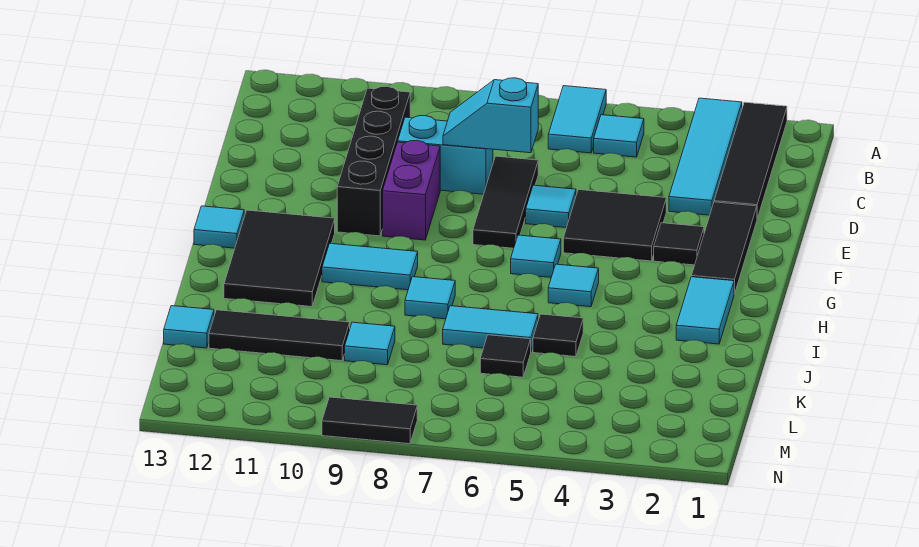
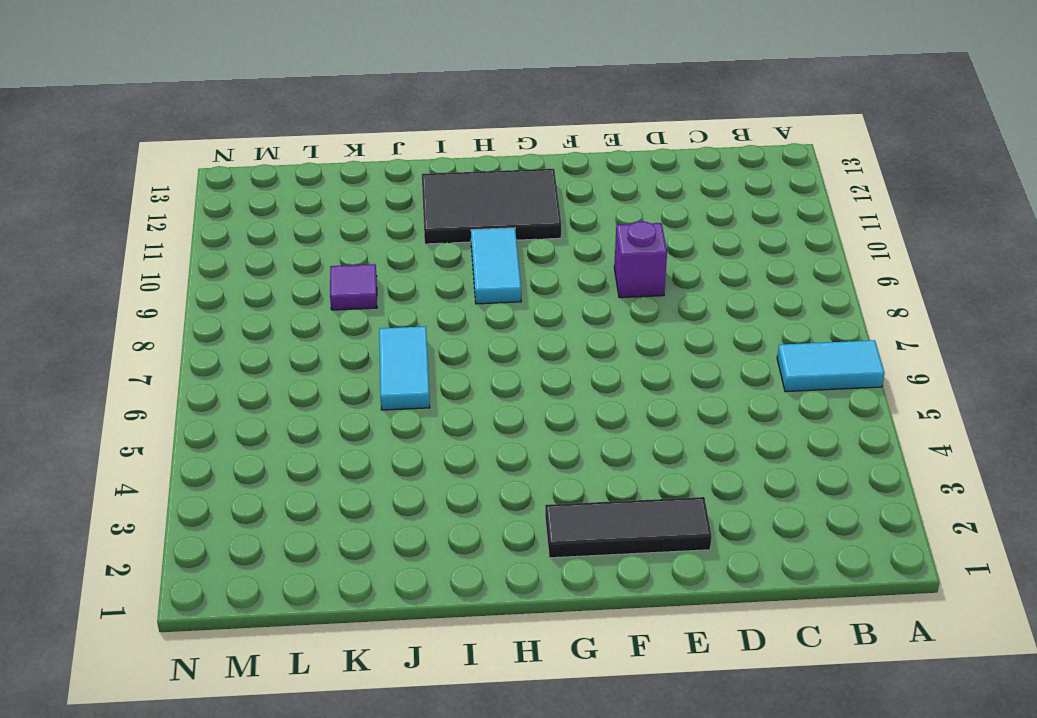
purple 1x1 brick [614,221,667,298] -> purple 1x2 brick [383,140,440,240]
purple 1x1 tile [330,264,377,310] -> cyan 1x1 tile [345,322,395,365]
none -> black 1x4 tile [714,102,787,218]
none -> cyan 1x4 tile [669,98,742,215]
none -> cyan 1x1 tile [594,115,644,157]

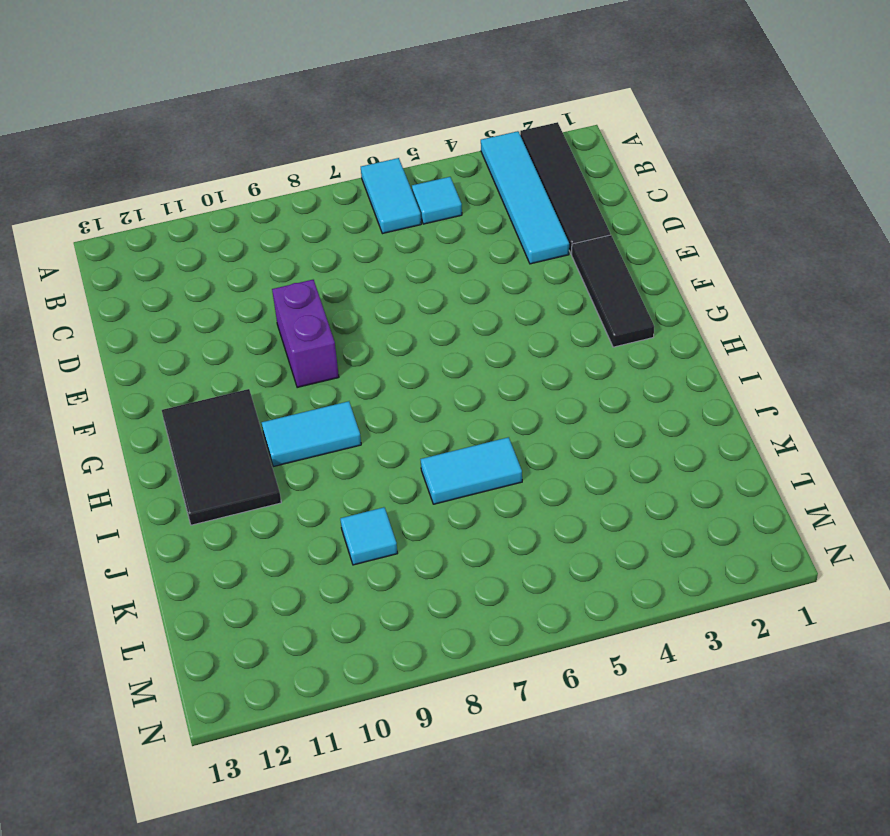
none -> black 1x4 brick [337,86,410,236]
none -> black 1x3 tile [473,156,538,248]
none -> cyan 1x2 brick [398,116,493,194]

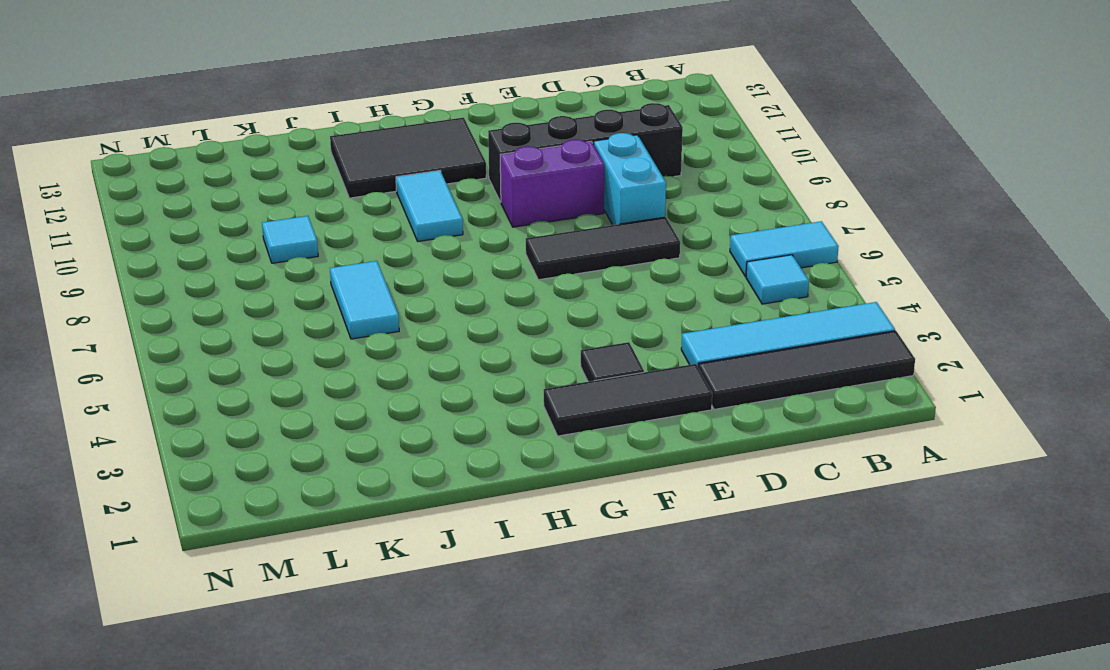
none -> black 2x2 tile [563,189,666,261]
none -> cyan 1x1 tile [526,185,576,228]
none -> cyan 1x1 tile [511,235,561,277]

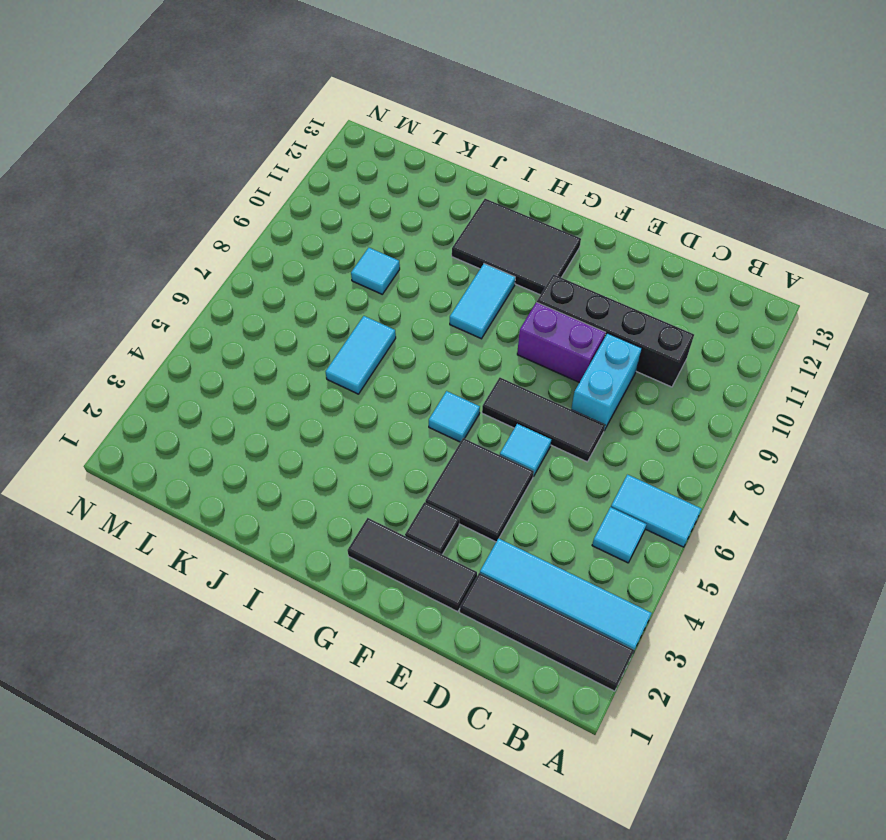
none -> cyan 1x1 tile [194,206,244,248]
none -> cyan 1x2 tile [676,277,734,344]
none -> cyan 1x1 tile [548,264,599,307]

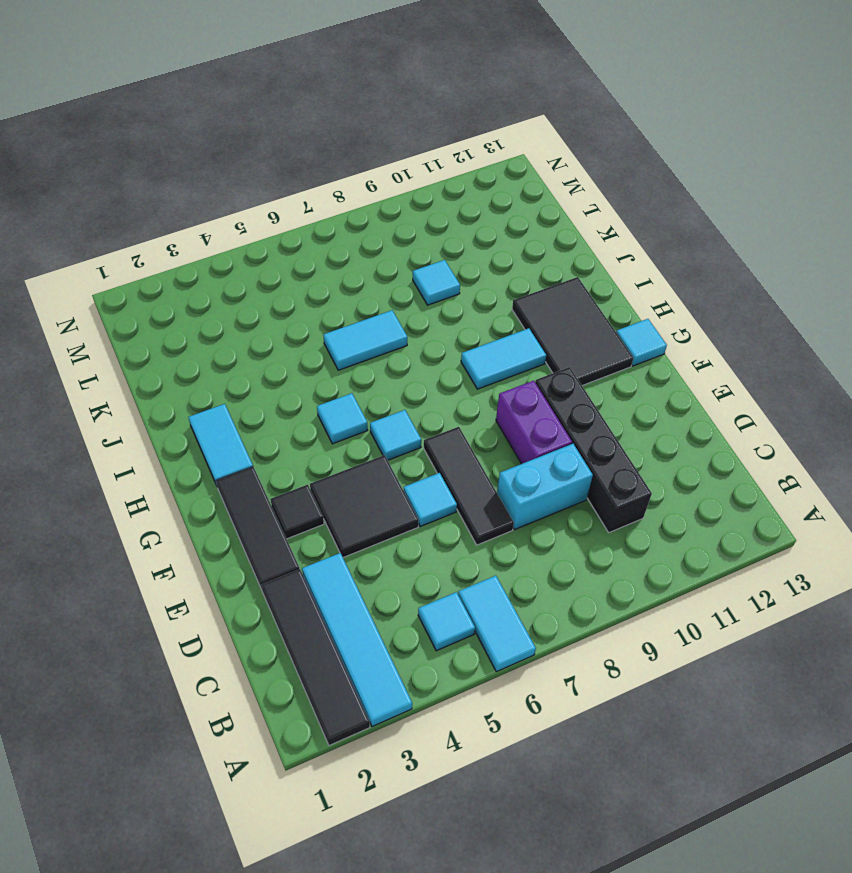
none -> cyan 1x1 tile [405,277,455,319]
none -> black 1x1 tile [533,314,583,357]
none -> black 1x1 tile [480,335,531,377]

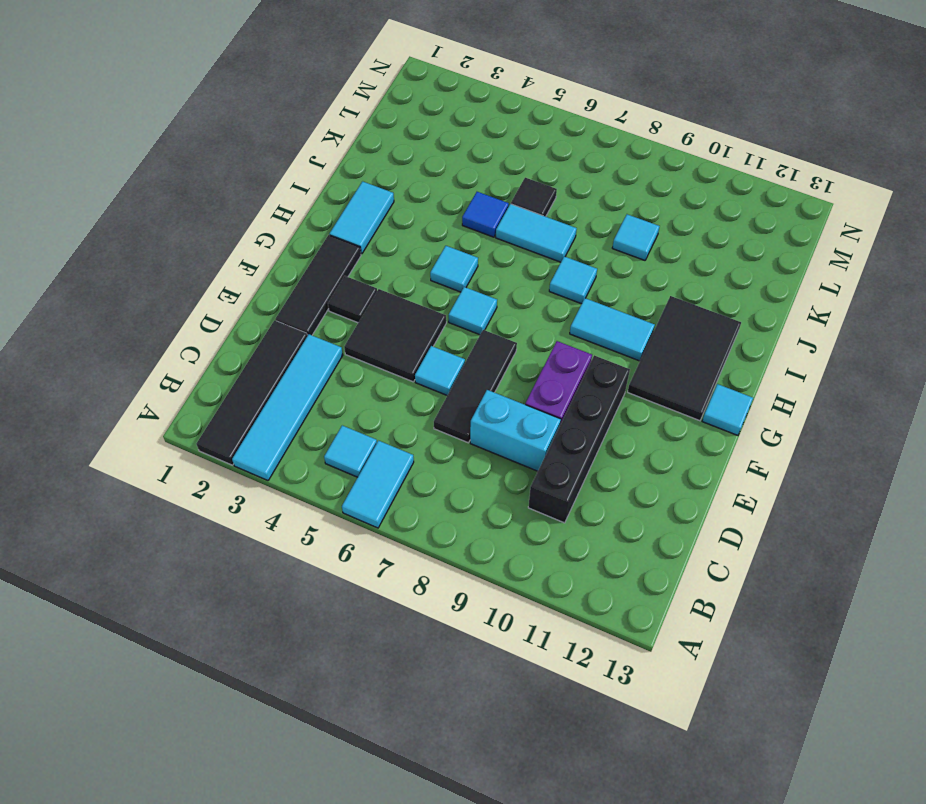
blue 1x1 tile [462,192,509,237] -> black 1x1 tile [533,314,583,357]
none -> black 1x3 tile [209,310,350,361]
none -> cyan 1x1 tile [164,306,214,348]
none -> black 1x2 tile [322,397,417,444]

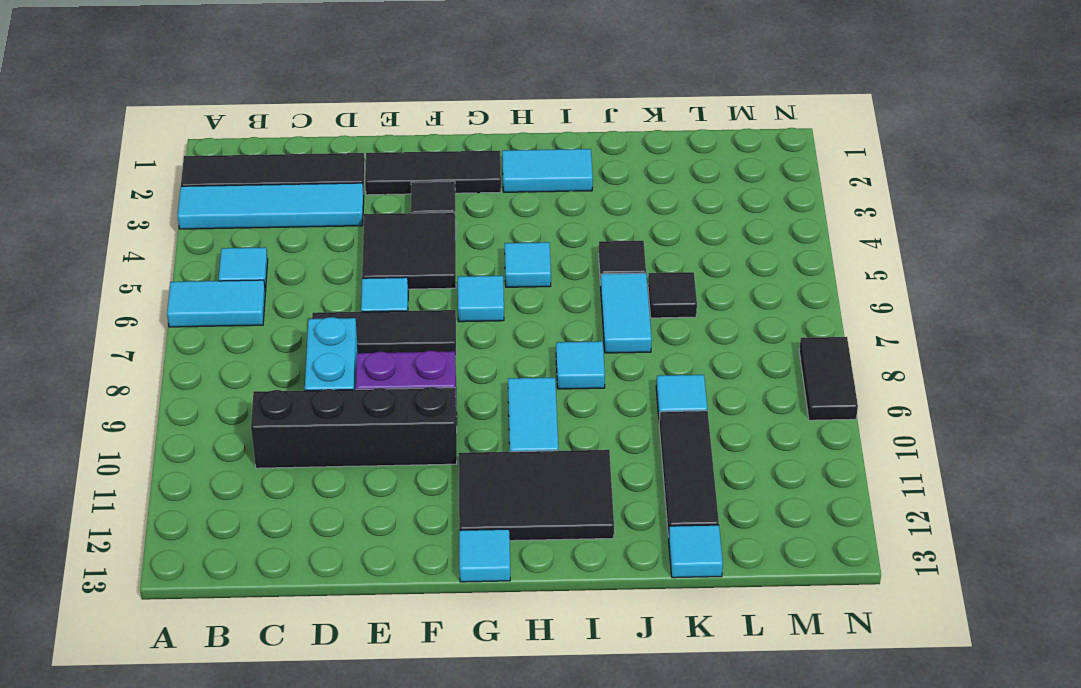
none -> cyan 1x2 slope [443,78,538,153]

